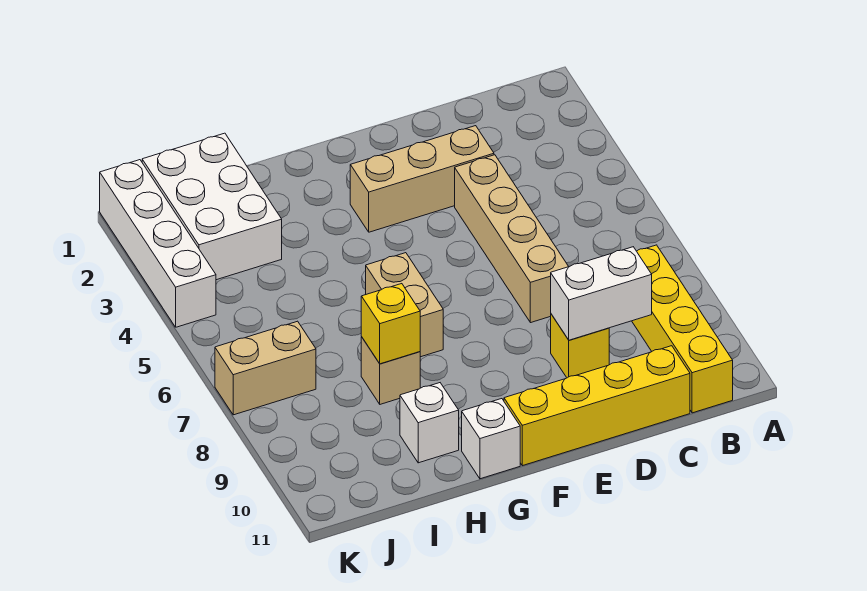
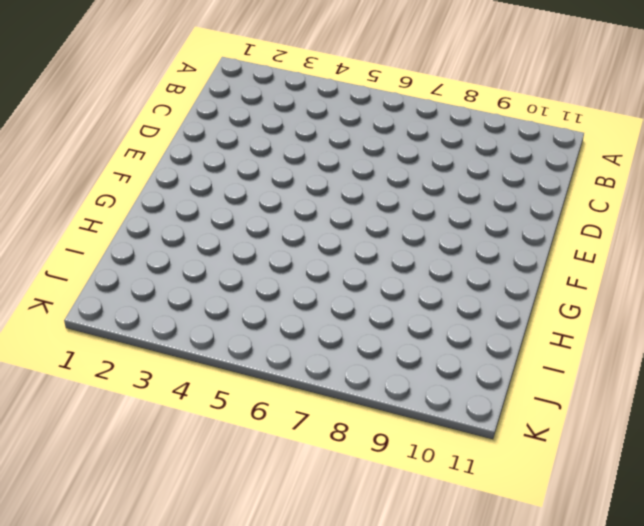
none -> yellow 1x4 brick [632,245,733,413]
none -> yellow 1x4 brick [504,346,690,466]
none -> tan 1x3 brick [350,126,494,232]

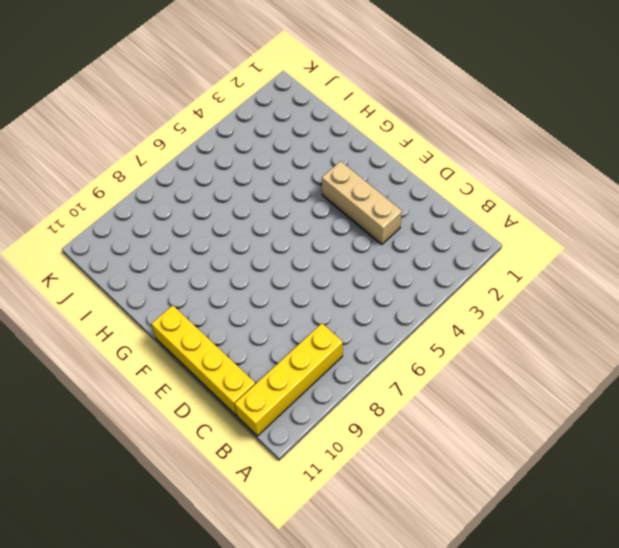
none -> tan 1x4 brick [455,155,569,323]
none -> yellow 1x1 brick [551,314,609,378]
none -> tan 1x2 brick [366,253,443,357]

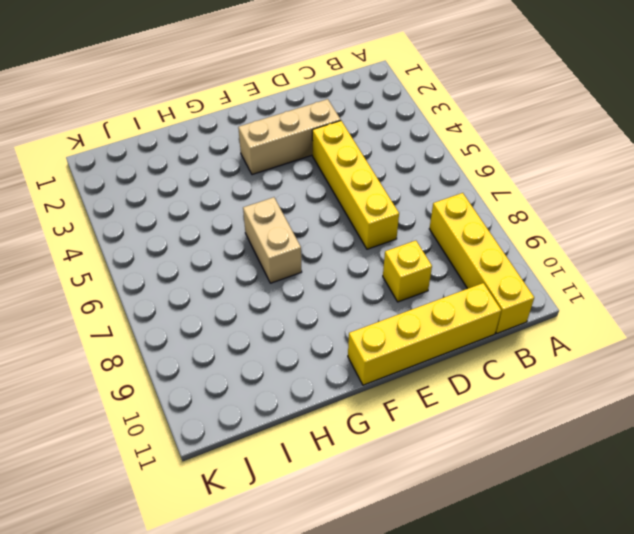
yellow 1x4 brick [312,121,399,249] -> tan 1x4 brick [455,155,569,323]
none -> white 1x1 brick [462,399,520,479]
none -> tan 1x1 brick [361,337,420,404]
none -> white 1x1 brick [400,383,459,463]

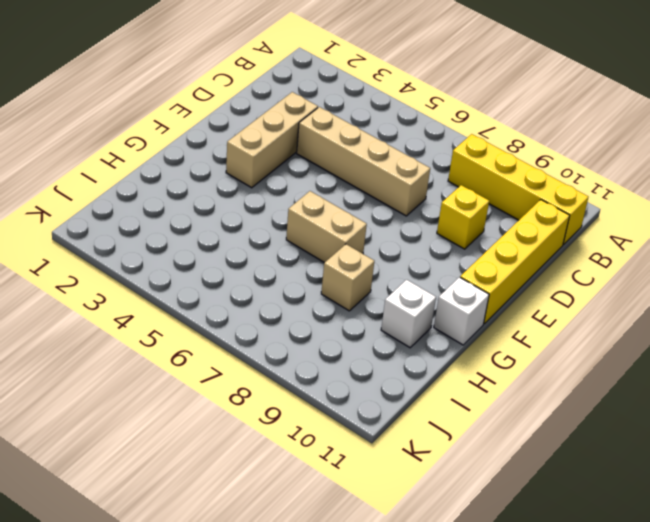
none -> white 2x3 brick [142,133,282,280]
none -> tan 1x2 brick [215,321,316,415]
none -> white 1x4 brick [100,160,216,327]

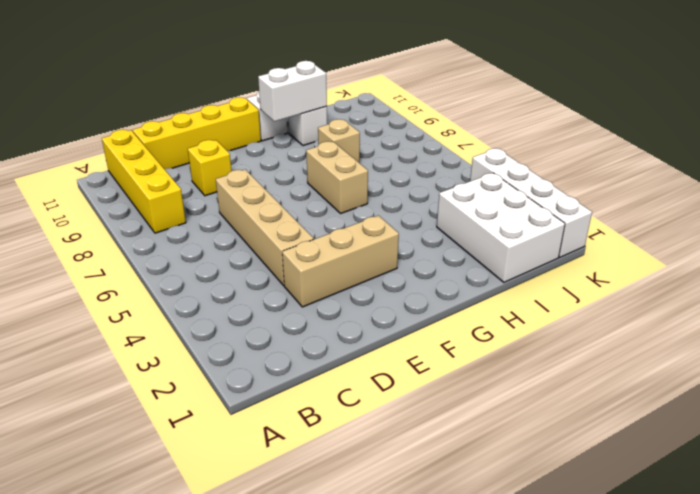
white 1x2 brick [258,61,327,122] -> white 1x2 brick moved to [551,247,652,340]
none -> tan 1x2 brick [215,321,316,415]
none -> yellow 1x1 brick [361,284,420,364]

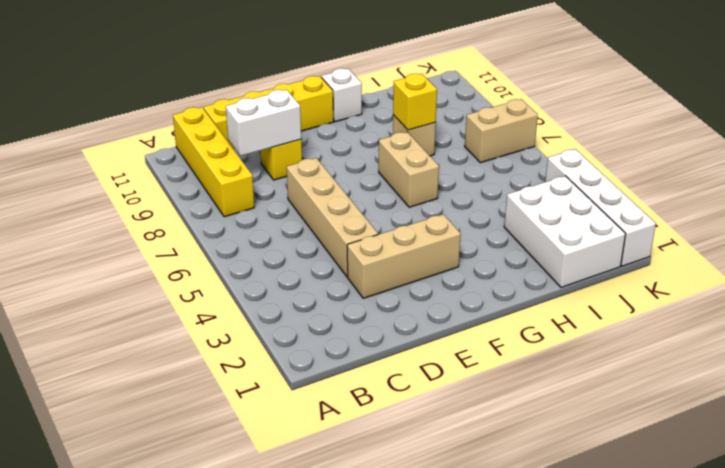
none -> white 1x1 brick [400,383,459,463]

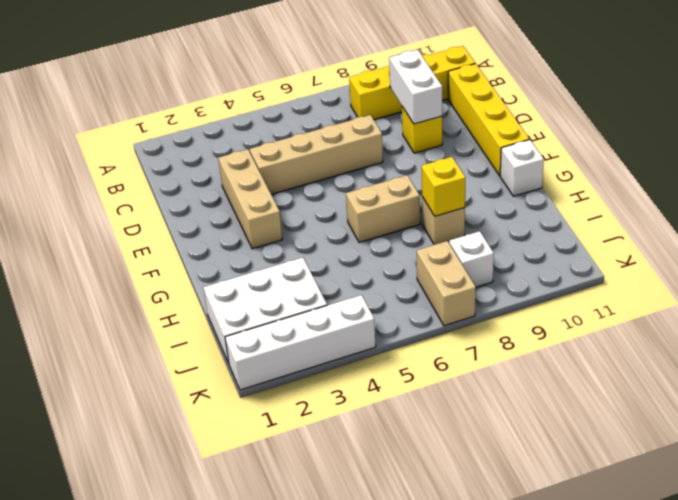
white 1x1 brick [449,231,494,287] -> white 1x1 brick moved to [400,383,459,463]

